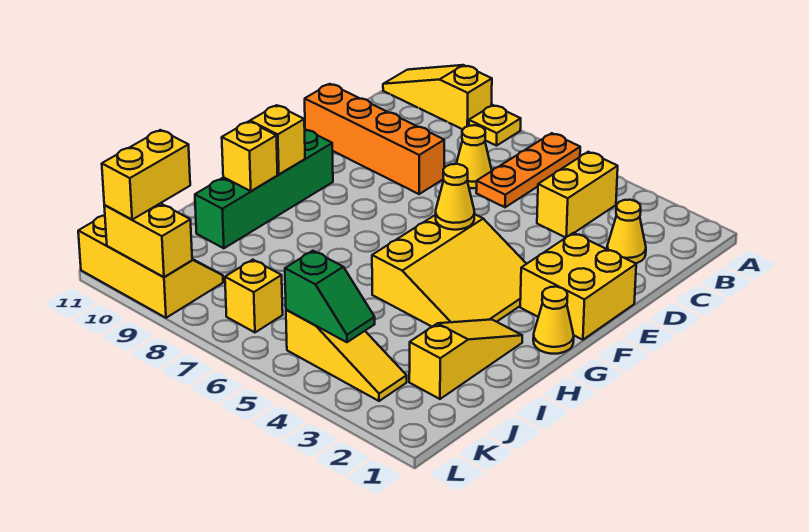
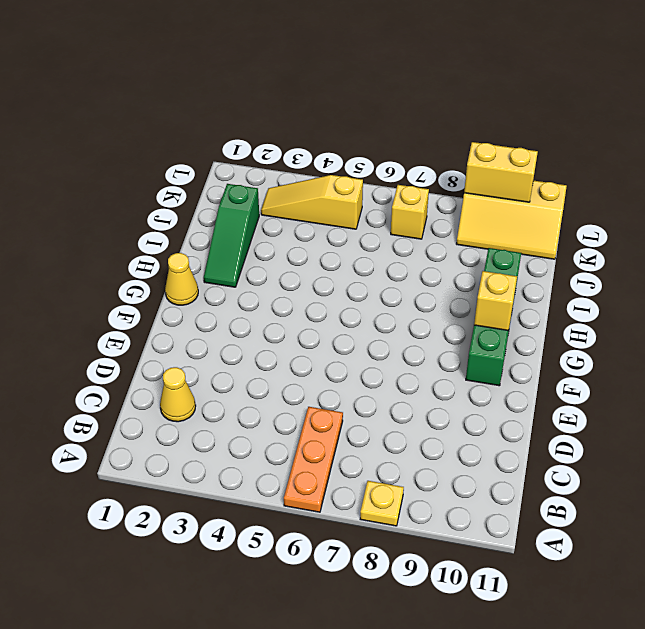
green 1x3 slope [204,184,259,287] -> yellow 1x3 slope [409,319,522,399]
none -> yellow 1x3 slope [383,65,492,129]
none -> yellow 1x2 brick [537,152,618,238]
none -> yellow 1x1 cone [456,125,492,188]

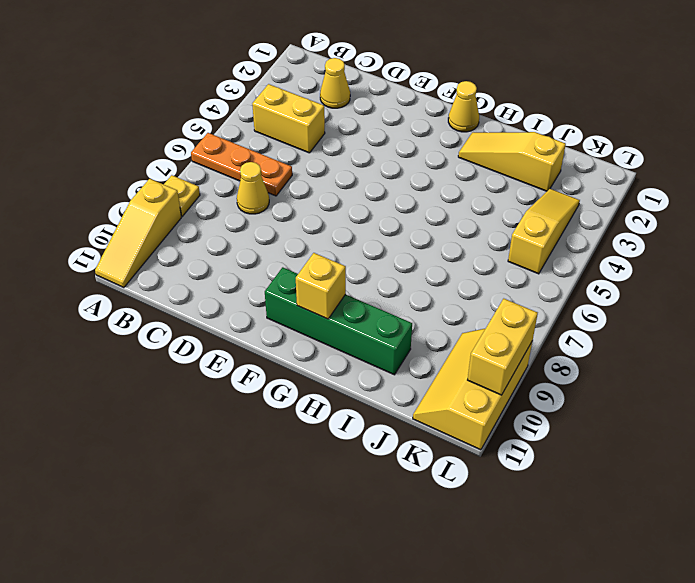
none -> orange 1x4 brick [305,84,444,194]
none -> yellow 2x2 brick [520,233,636,340]
none -> yellow 3x3 slope [372,214,526,327]

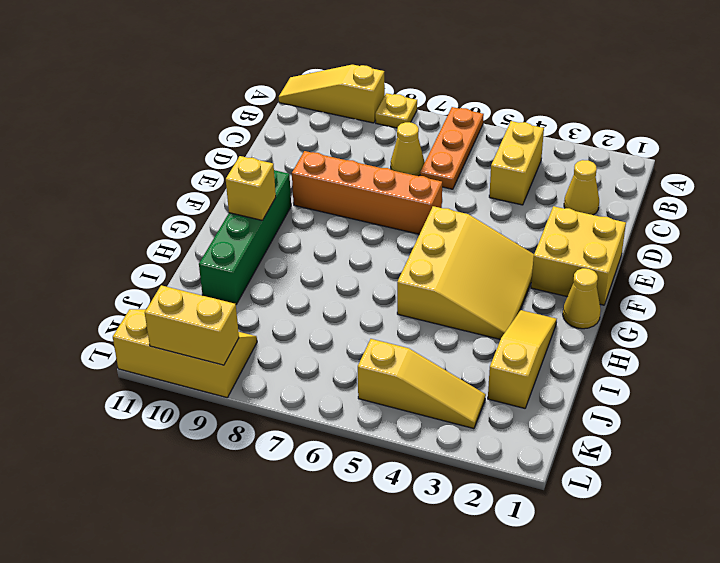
orange 1x4 brick [292,151,442,234] -> orange 1x4 brick moved to [305,84,444,194]
none -> yellow 1x1 brick [225,260,283,332]
none -> yellow 1x1 cone [436,164,475,230]
none -> yellow 1x1 brick [222,121,277,191]

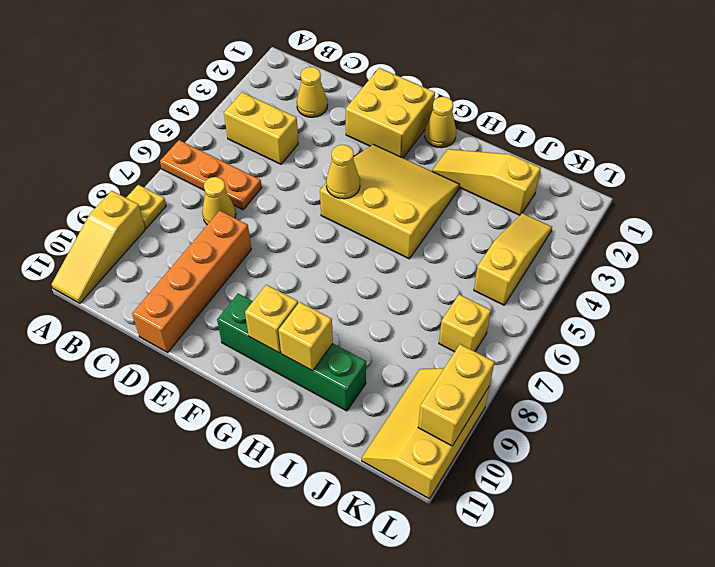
none -> green 1x2 slope [285,251,375,342]
none -> yellow 1x2 brick [102,130,190,219]

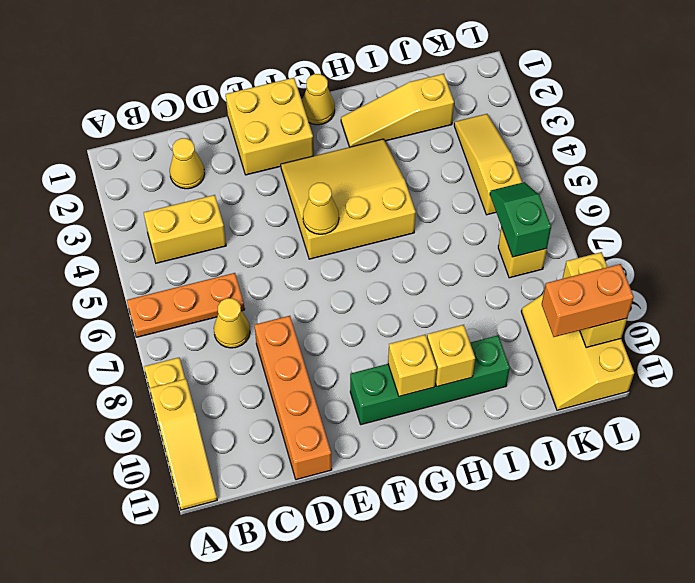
green 1x2 slope [490,182,551,257] -> green 1x2 slope moved to [285,251,375,342]
orange 1x2 brick [542,264,634,337] -> yellow 1x2 brick [102,130,190,219]

